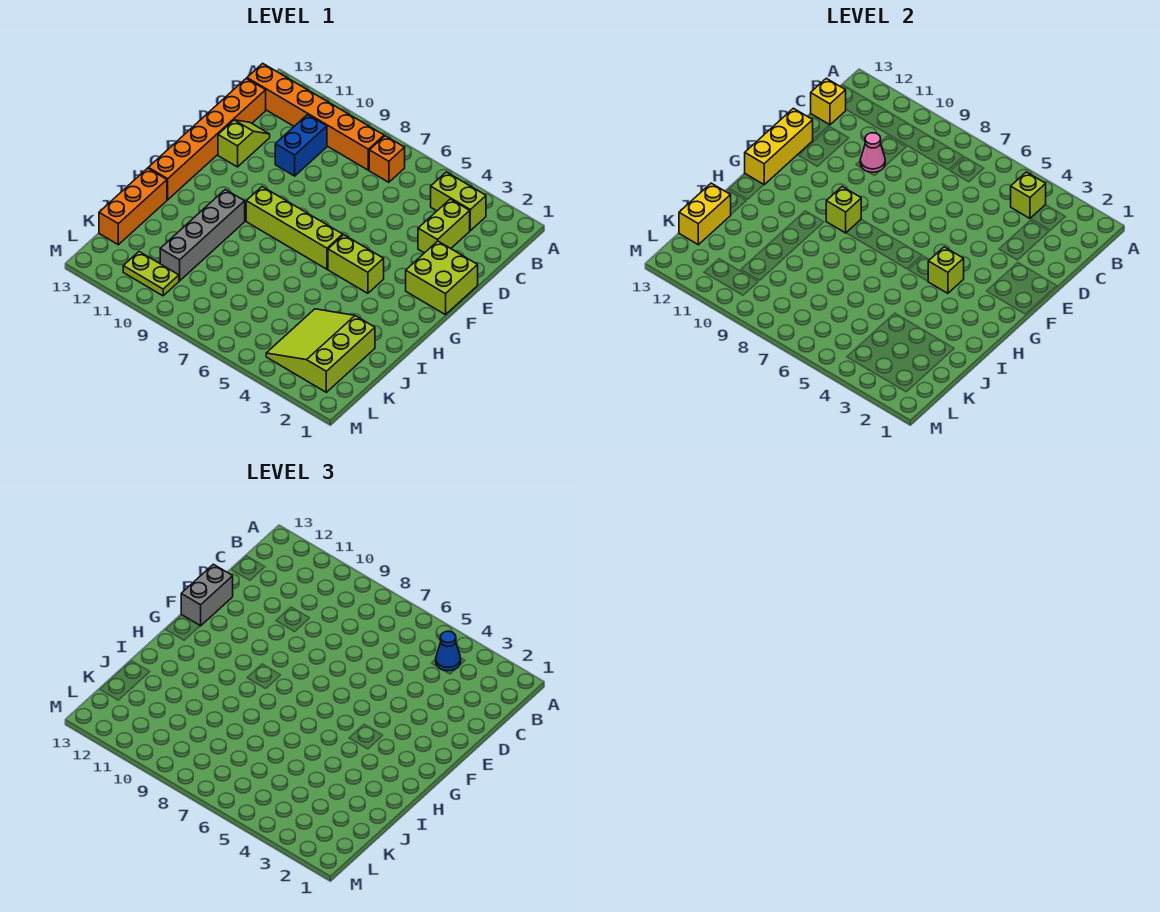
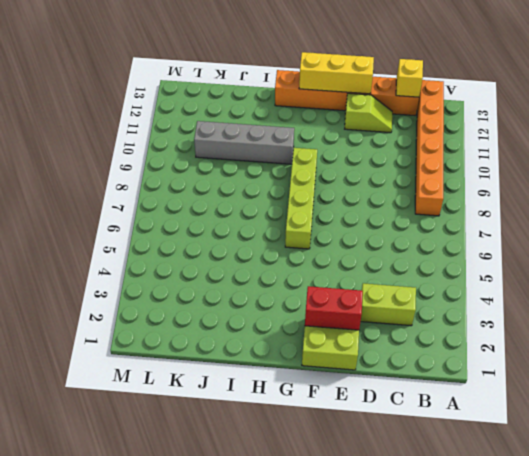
red 1x2 brick [305,286,363,330] -> none
none -> lime 1x2 brick [431,172,486,231]
none -> orange 1x1 brick [369,136,405,182]
none -> blue 1x2 brick [275,115,327,176]

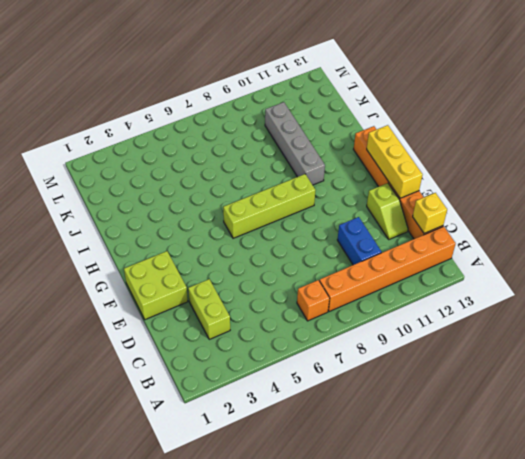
none -> lime 1x2 brick [431,172,486,231]
none -> lime 1x2 brick [328,235,384,293]
none -> orange 1x3 brick [99,168,167,245]

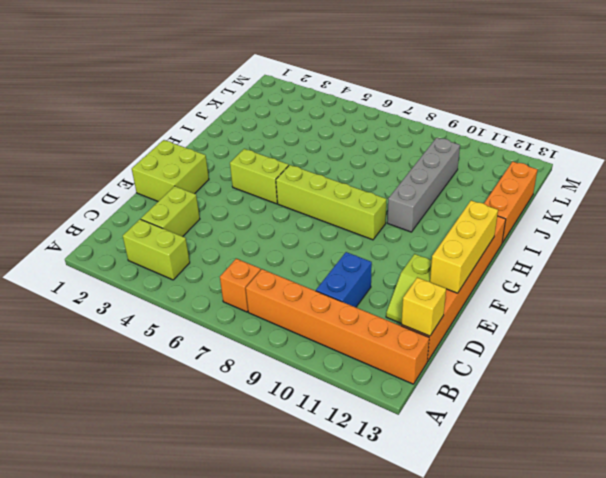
none -> lime 3x3 slope [266,309,375,392]
none -> lime 1x2 plate [123,252,179,296]
none -> lime 1x1 brick [1011,172,1046,218]

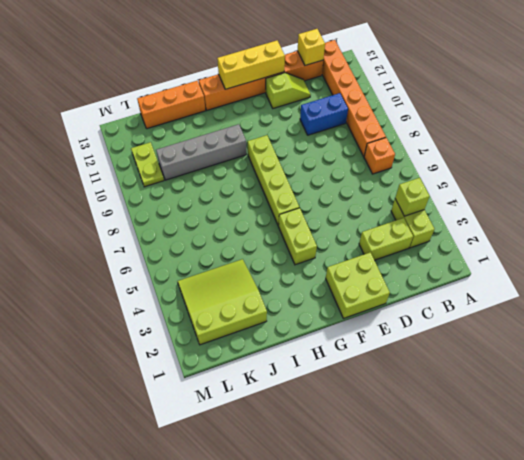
none -> pink 1x1 cone [860,133,885,172]
none -> lime 1x1 brick [928,247,964,293]
none -> lime 1x1 brick [826,187,861,233]

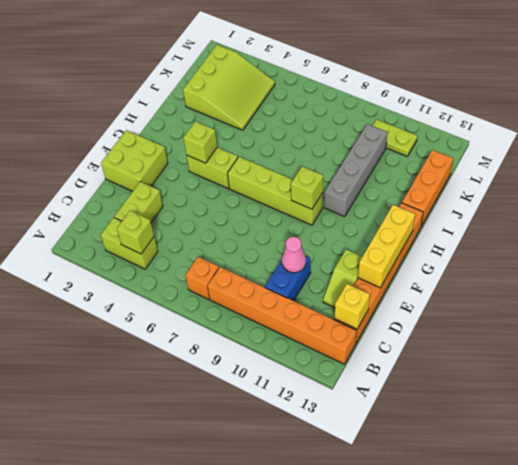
none -> yellow 1x2 brick [679,183,731,245]
none -> blue 1x1 cone [436,631,461,671]
none -> grey 1x2 brick [181,564,233,626]

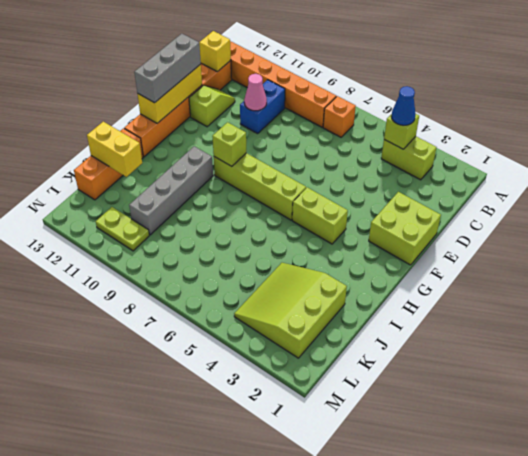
grey 1x3 brick [134,33,201,103] -> grey 1x2 brick [181,564,233,626]
yellow 1x2 brick [87,122,142,177] -> yellow 1x2 brick turned to [679,183,731,245]
none -> lime 1x2 brick [418,199,470,253]
none -> lime 1x1 brick [928,247,964,293]

